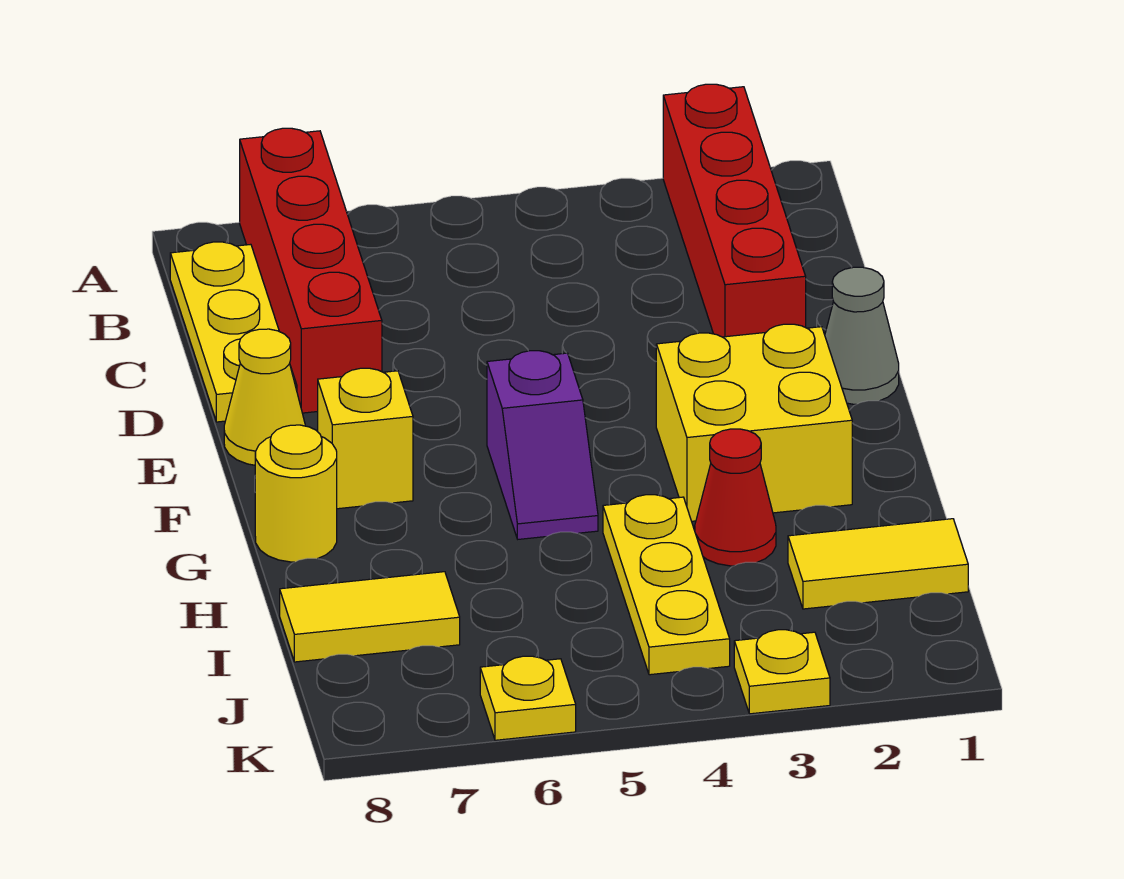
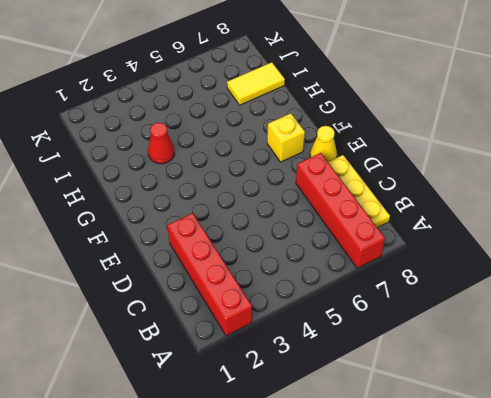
none -> grey 1x1 cone [825,267,899,404]
none -> yellow 2x2 brick [656,324,852,521]
none -> purple 1x2 slope [487,351,598,539]

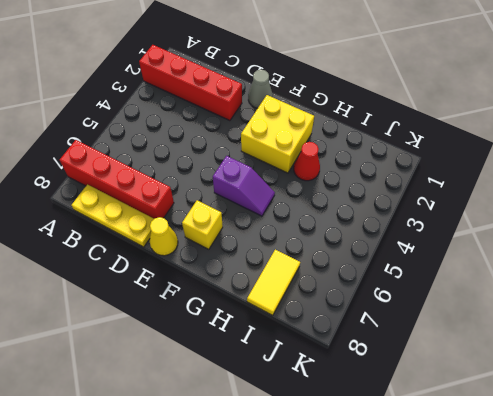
none -> yellow 1x1 round brick [255,425,337,562]
none -> yellow 1x3 plate [603,495,730,675]
none -> yellow 1x2 tile [788,519,968,609]

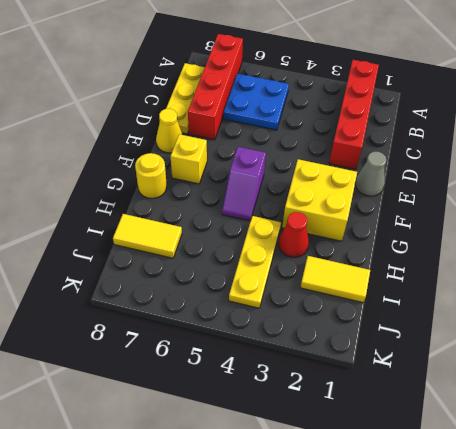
blue 2x2 plate [223,74,289,130] -> none
none -> yellow 1x1 plate [734,630,830,714]
none -> yellow 1x1 plate [480,656,576,740]

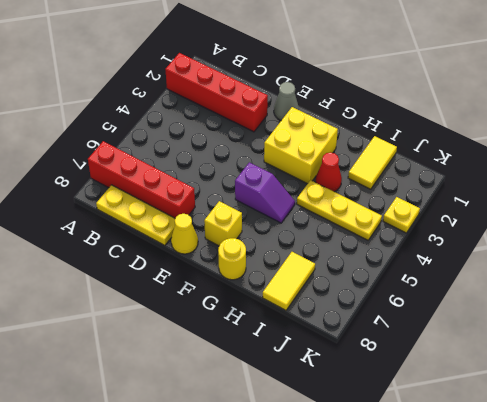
none -> yellow 1x1 plate [480,656,576,740]

